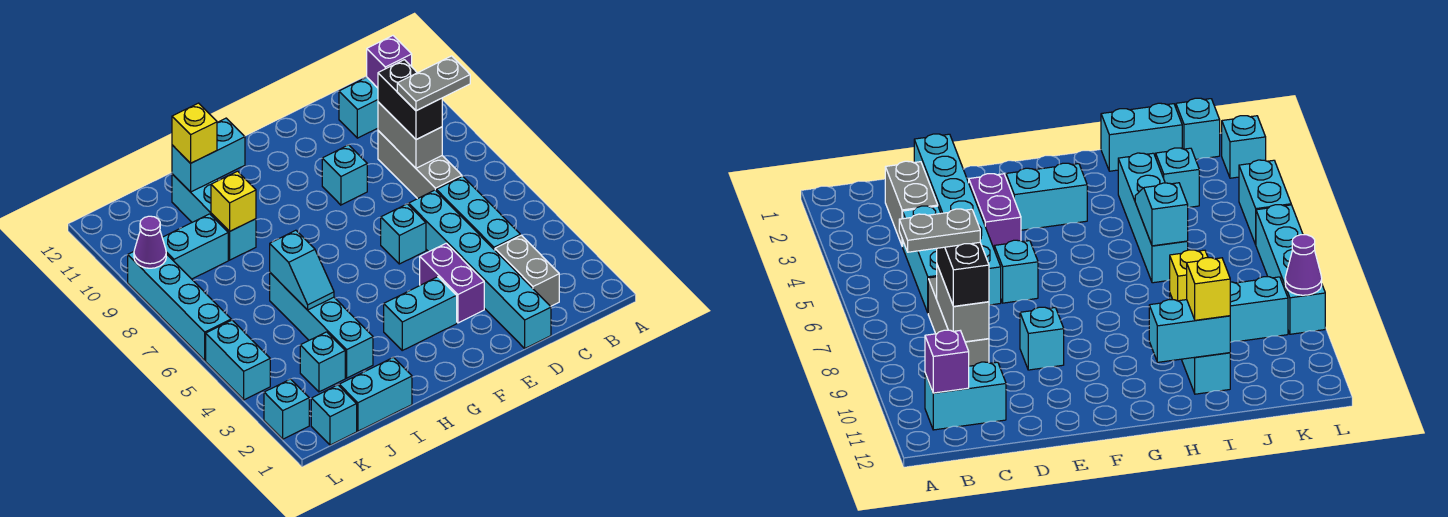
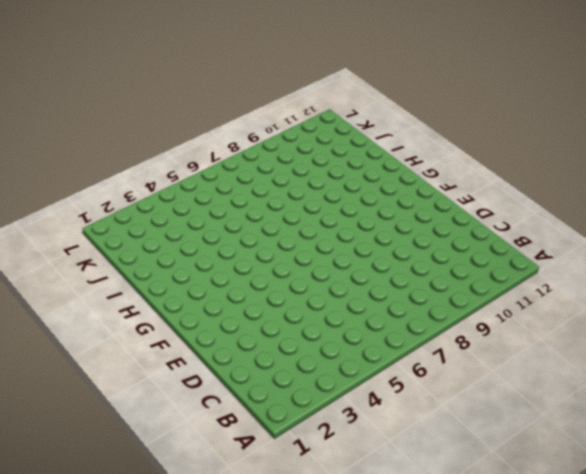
none -> cyan 1x2 brick [339,77,378,138]
none -> grey 1x2 brick [495,235,559,306]
none -> cyan 1x3 brick [436,176,521,250]

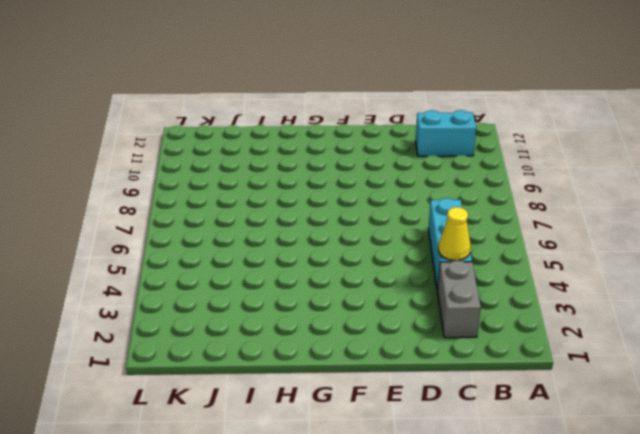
yellow 1x1 cone [438,207,471,261] -> none
none -> grey 1x3 brick [378,131,462,199]
none -> cyan 1x6 brick [409,190,551,348]
none -> purple 1x2 brick [420,243,484,323]

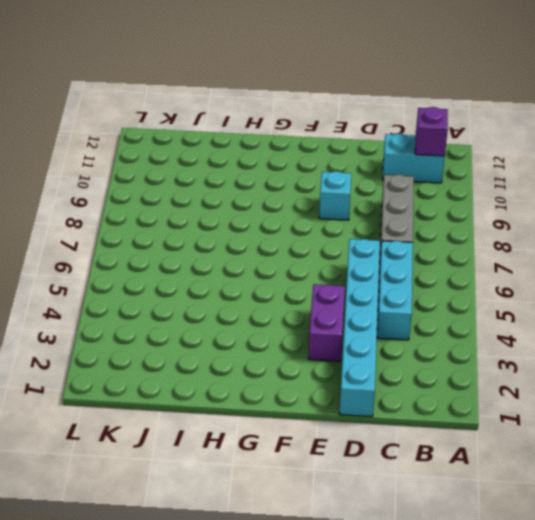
none -> grey 1x2 brick [495,235,559,306]
none -> cyan 1x1 brick [381,204,426,264]
none -> cyan 1x2 brick [384,277,457,350]

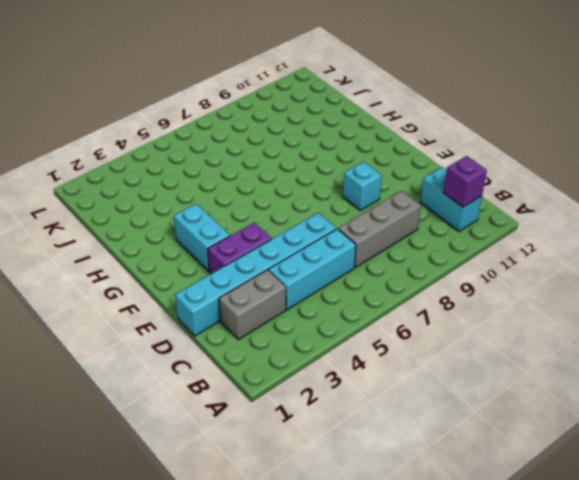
none -> cyan 1x1 brick [381,204,426,264]
none -> cyan 1x2 brick [339,357,412,431]
none -> cyan 1x4 brick [270,273,373,378]

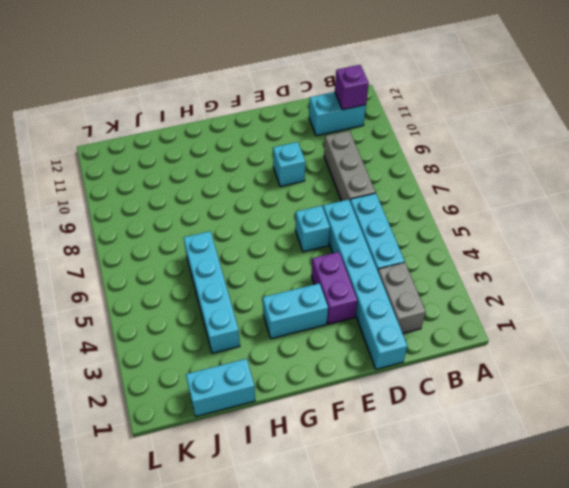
none -> cyan 1x3 brick [172,174,256,260]
none -> cyan 1x1 brick [300,332,345,392]
none -> cyan 1x2 brick [162,214,228,279]

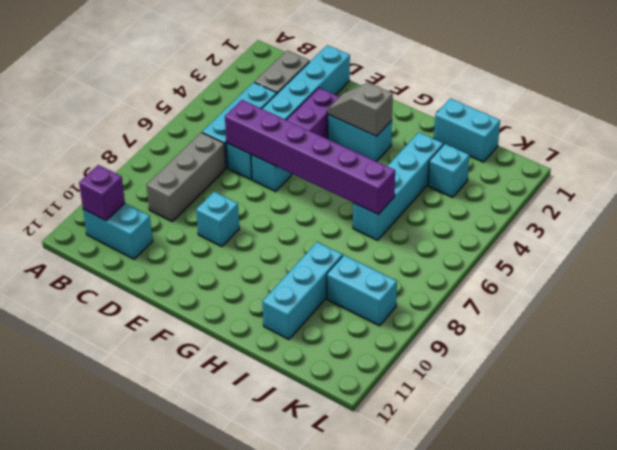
purple 1x6 brick [225,100,395,214] -> cyan 1x2 slope [270,230,334,310]
grey 1x2 slope [327,83,393,136] -> none
none -> cyan 1x1 brick [311,385,357,445]
none -> cyan 1x1 brick [264,379,309,439]
none -> cyan 1x2 brick [206,320,270,400]

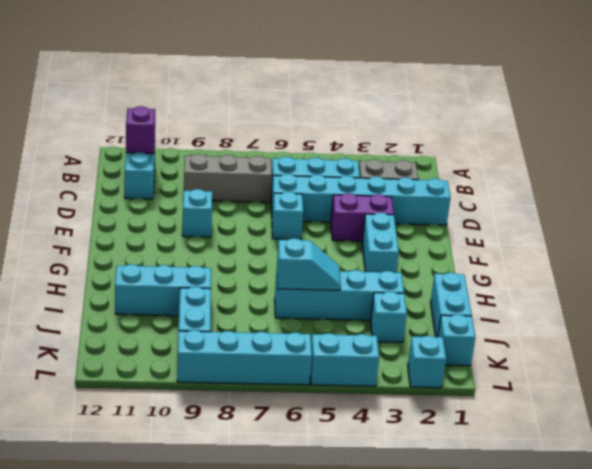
none -> grey 1x2 brick [378,102,442,168]
none -> cyan 1x2 brick [172,118,245,192]
none -> yellow 1x1 brick [211,171,256,231]

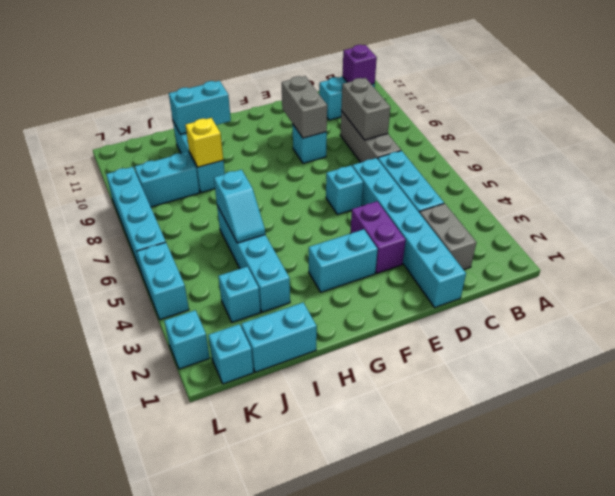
grey 1x2 brick [282,76,327,138] -> none
none -> purple 1x1 cone [134,216,166,268]
none -> black 1x2 brick [378,60,442,140]
none -> yellow 1x1 brick [172,103,217,163]

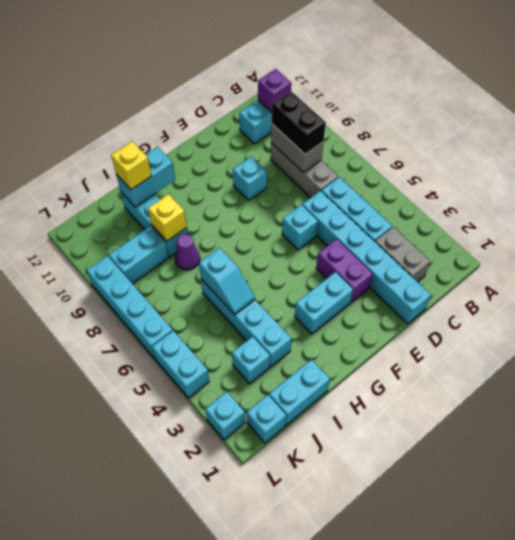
purple 1x1 cone [175,234,200,270] -> purple 1x1 cone moved to [134,216,166,268]
none -> grey 1x2 plate [397,56,470,111]

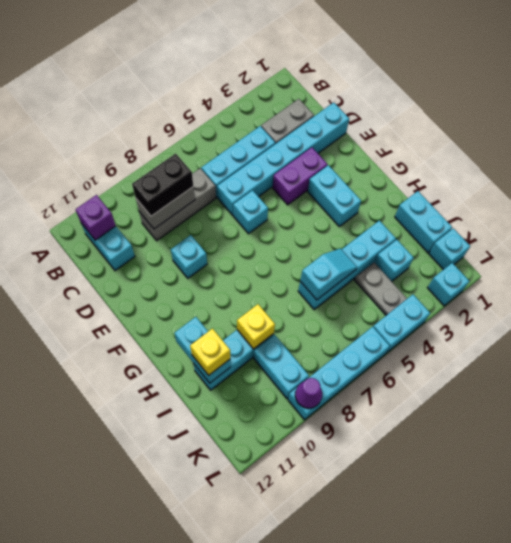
grey 1x2 plate [355,262,407,315] -> grey 1x2 plate moved to [397,56,470,111]

